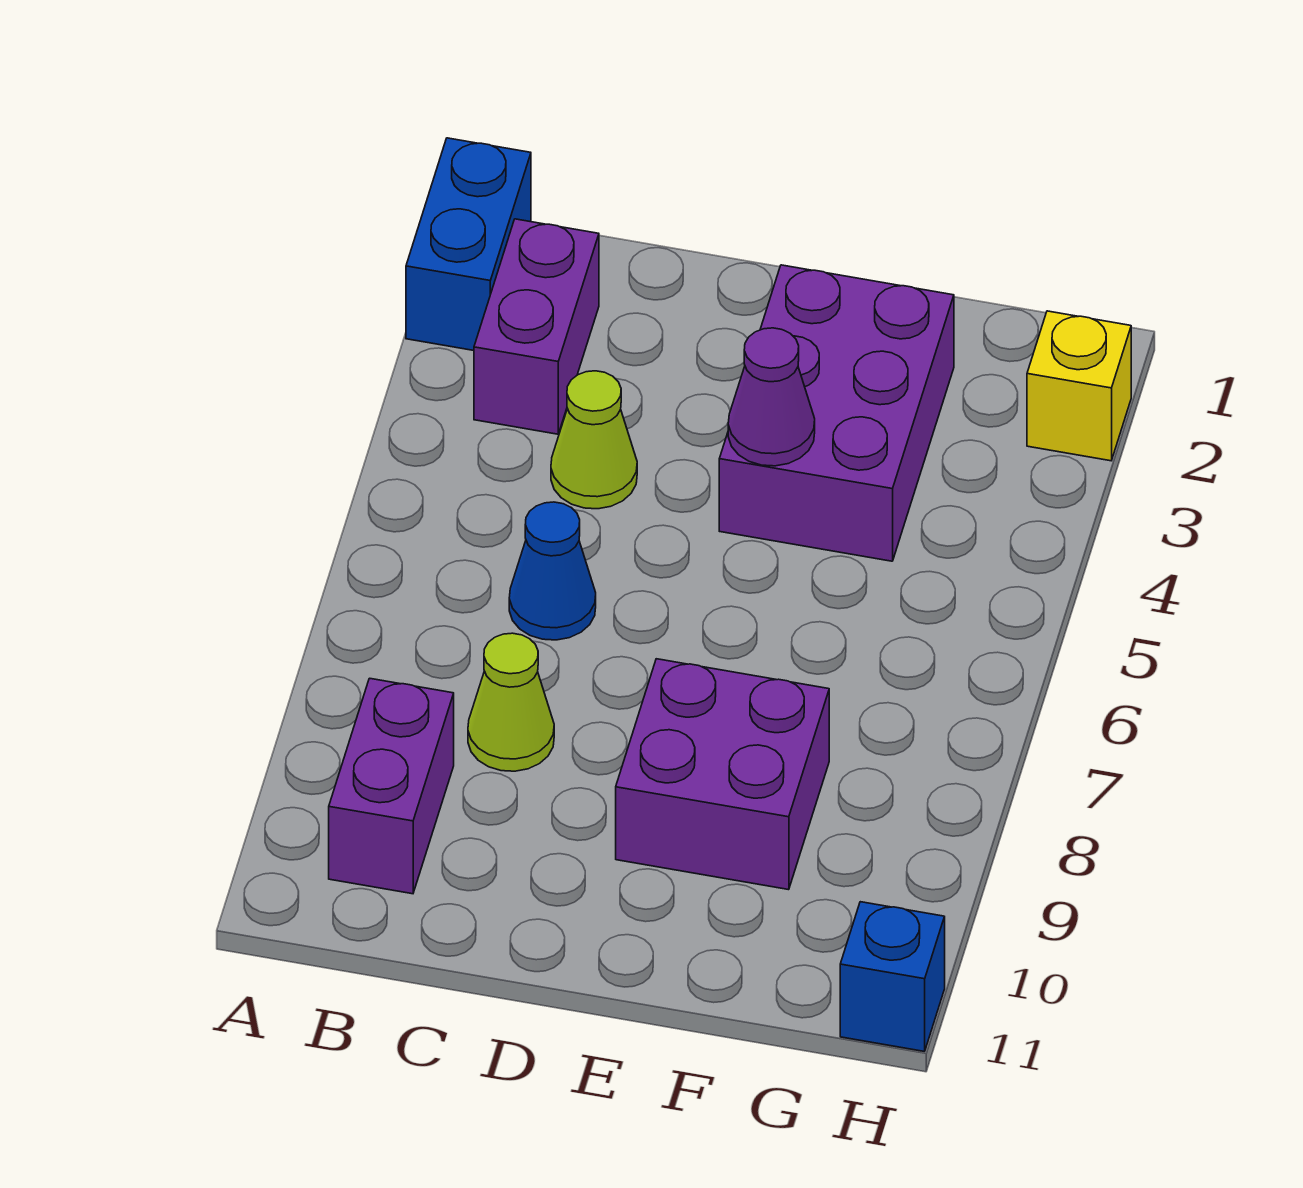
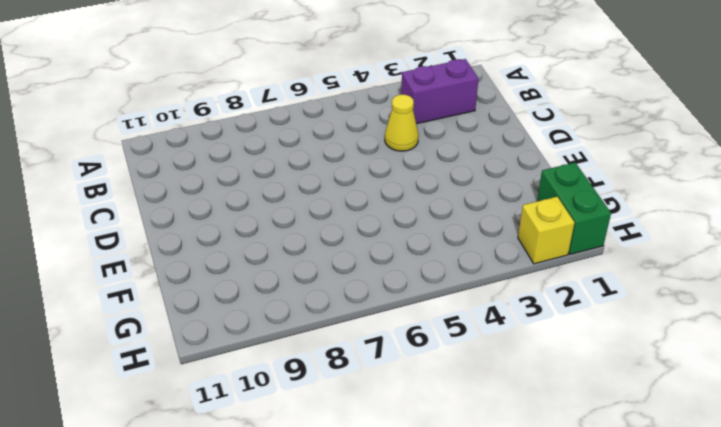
yellow 1x1 cone [385,95,419,151] -> lime 1x1 cone [551,371,637,509]
green 1x2 brick [537,163,611,254] -> none
none -> blue 1x2 brick [406,138,531,351]
none -> purple 1x2 brick [329,678,454,894]

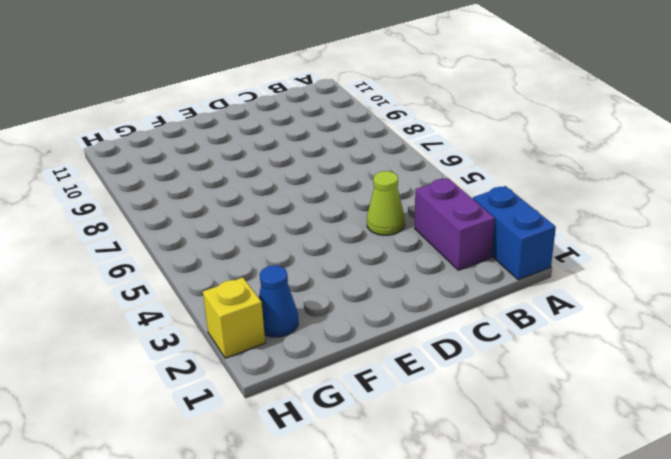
blue 1x1 cone [259,265,298,337] -> blue 1x1 cone moved to [509,502,596,640]
none -> purple 1x2 brick [329,678,454,894]
none -> lime 1x1 cone [468,633,554,771]

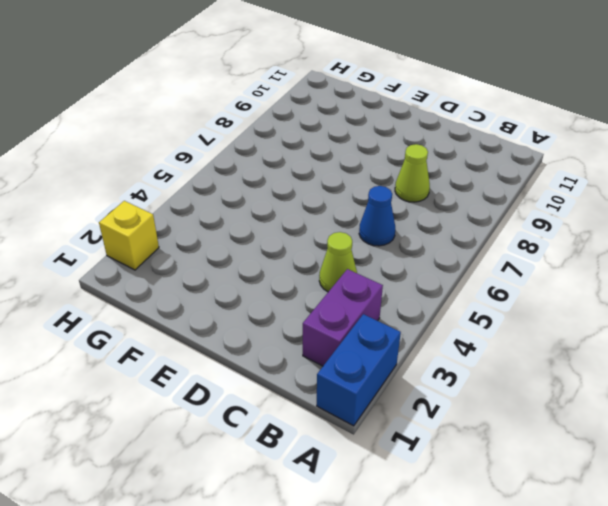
none -> purple 1x2 brick [329,678,454,894]
none -> purple 2x3 brick [719,265,954,561]

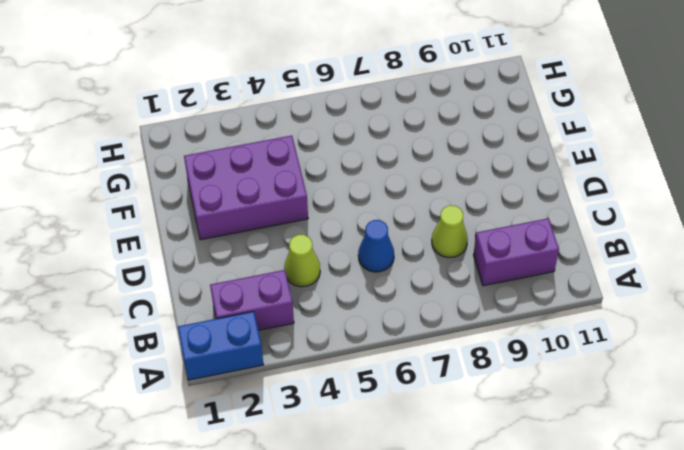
none -> purple 2x2 brick [616,659,829,890]
none -> yellow 1x1 brick [1027,311,1131,461]

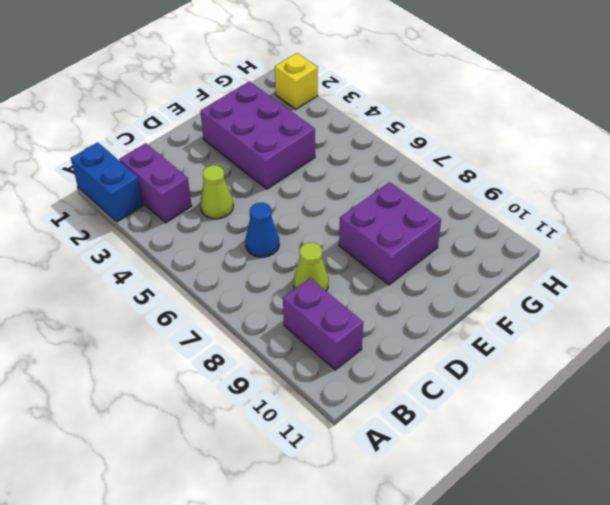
none -> blue 1x1 brick [840,902,945,1052]
none -> purple 1x1 cone [728,328,815,466]

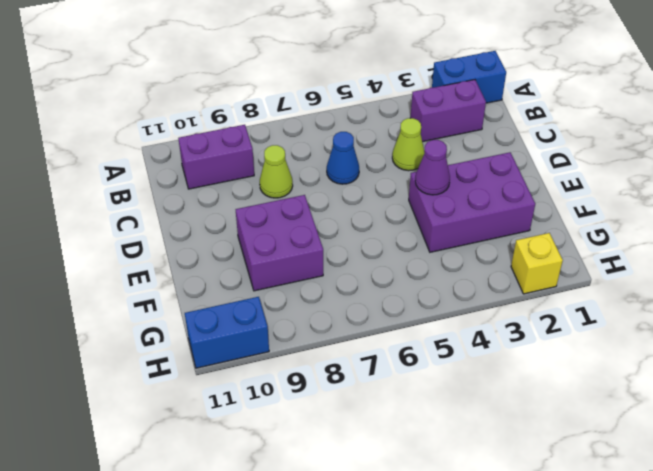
blue 1x2 brick [185,297,269,368] -> blue 1x1 brick [840,902,945,1052]

